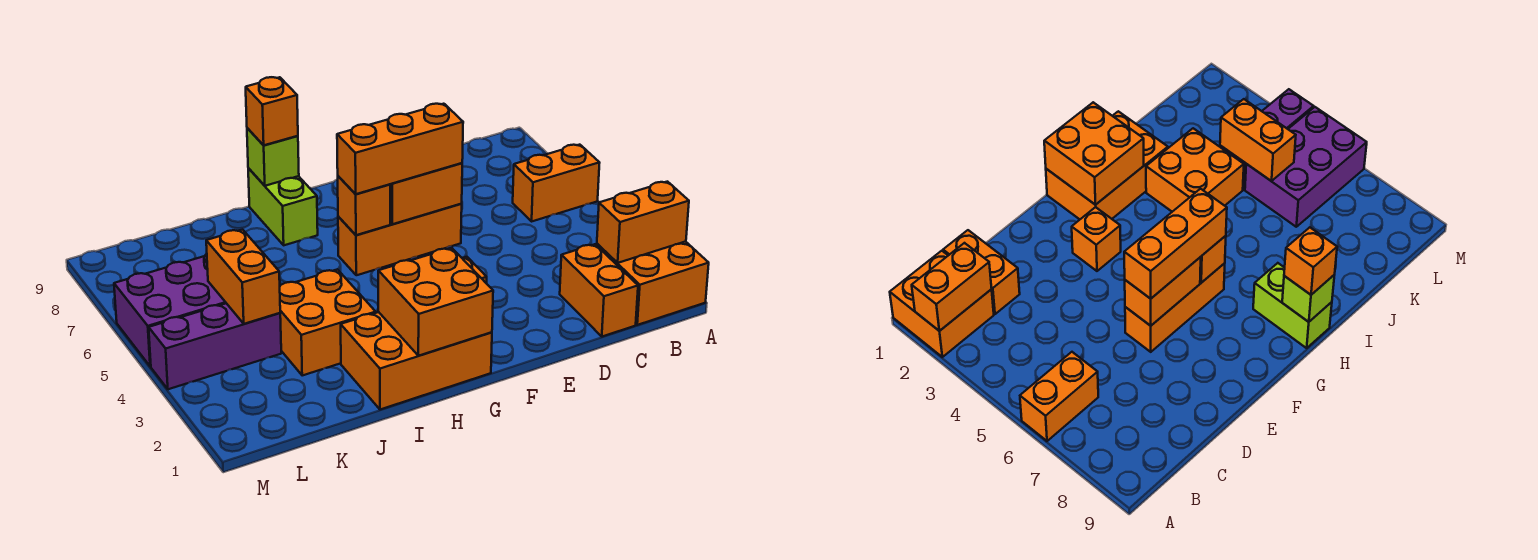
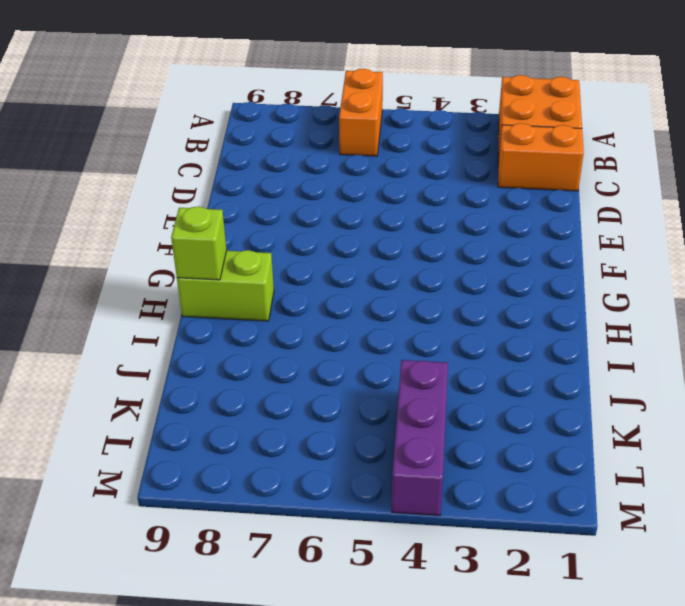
none -> orange 1x3 brick [338,204,462,275]
none -> orange 1x1 brick [1072,207,1121,271]
none -> orange 2x3 brick [341,312,492,410]

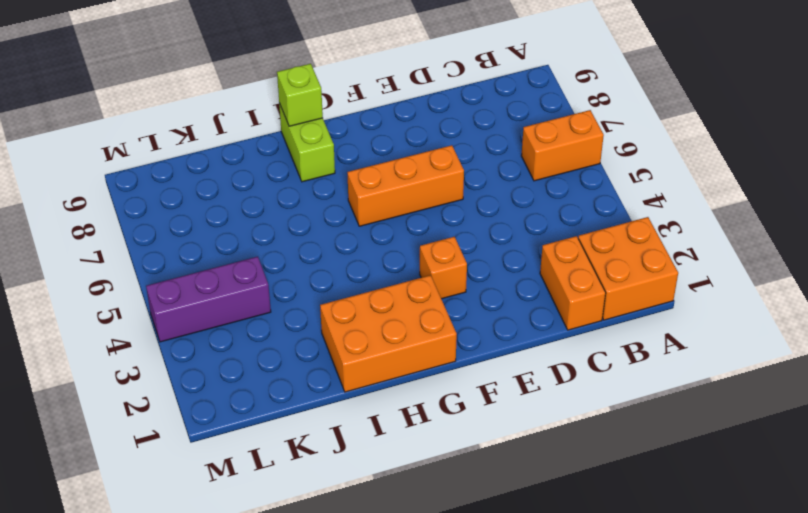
none -> orange 2x2 brick [280,269,376,375]
none -> purple 2x3 brick [114,254,226,367]
none -> orange 1x2 brick [597,182,689,263]

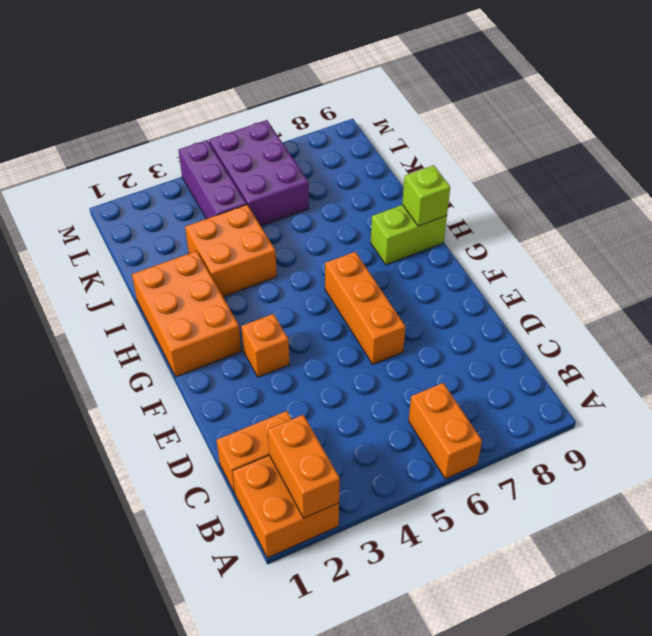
none -> orange 1x2 brick [390,163,462,224]
none -> orange 2x2 brick [378,248,493,356]
none -> orange 1x1 brick [338,176,390,235]

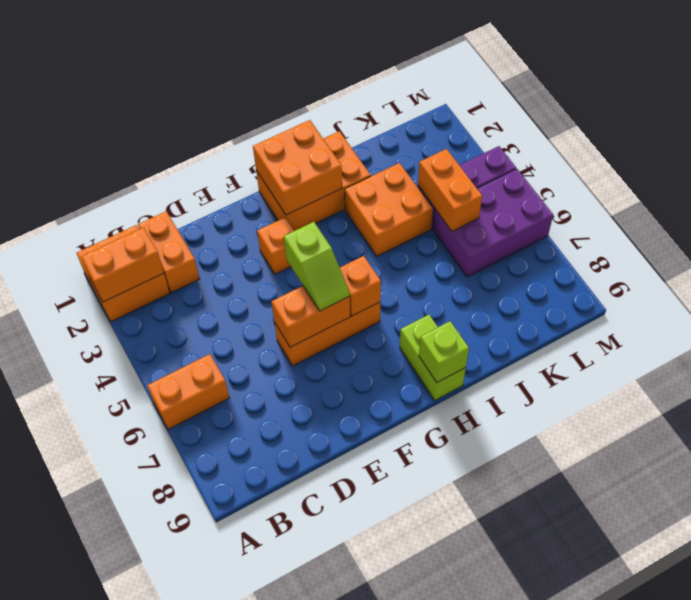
lime 1x2 slope [284,222,350,311] -> orange 1x3 brick [337,104,463,194]
none -> orange 1x1 brick [246,77,298,145]

